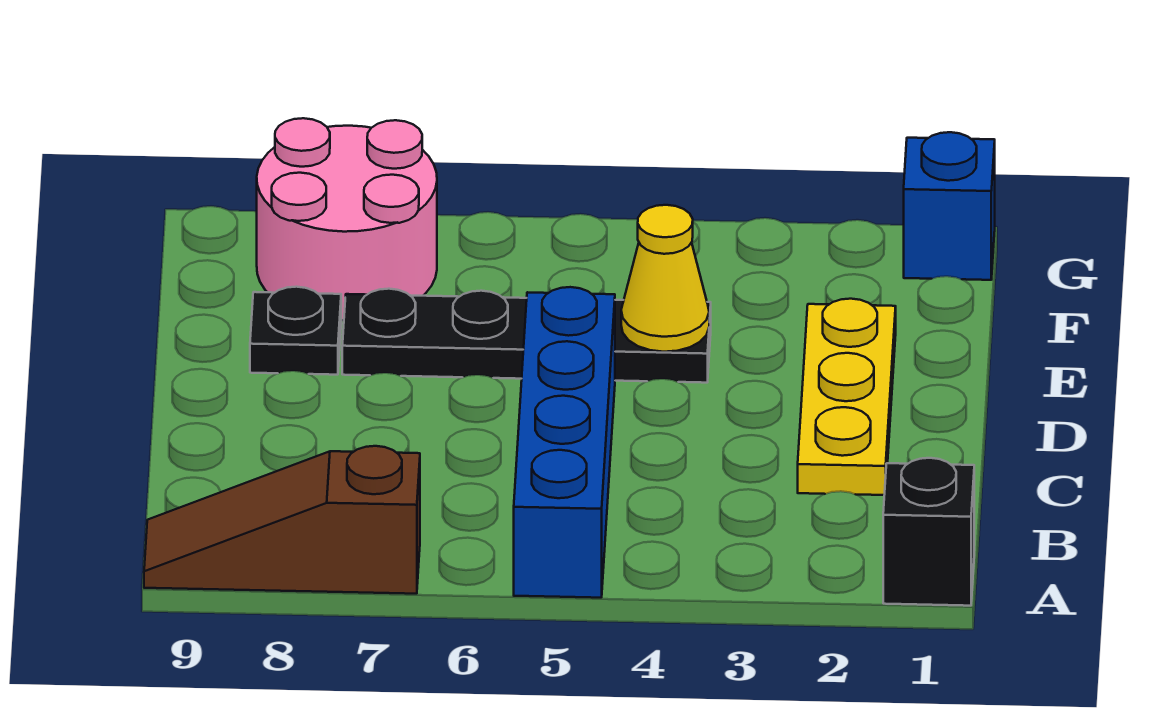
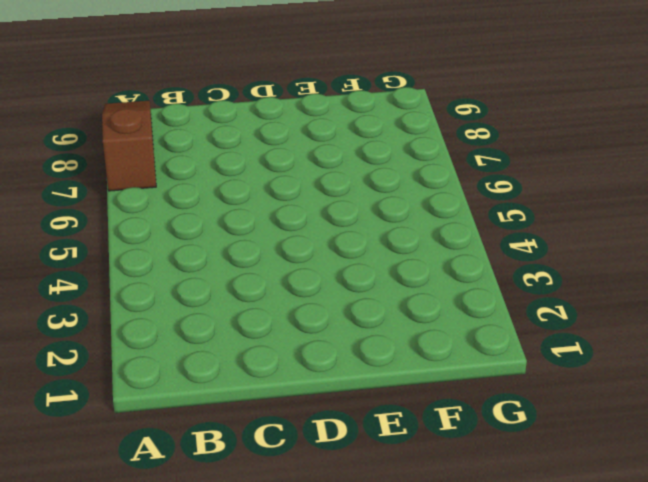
none -> black 1x1 brick [883,458,974,606]
none -> blue 1x4 brick [514,287,615,598]

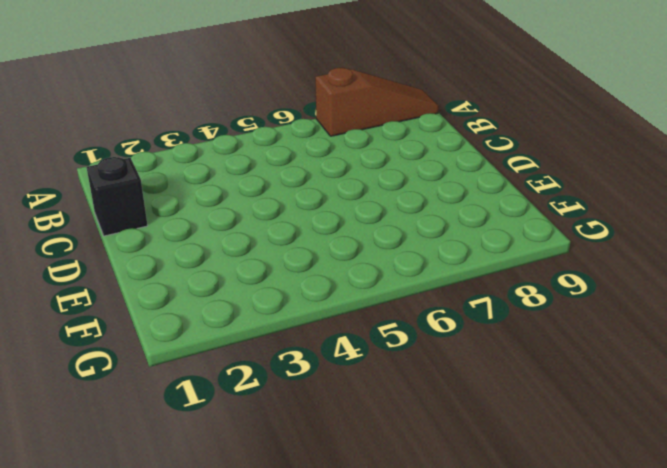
black 1x1 brick [87,157,148,236] -> black 1x1 brick moved to [883,458,974,606]
none -> blue 1x4 brick [514,287,615,598]
none -> yellow 1x3 plate [798,299,896,495]

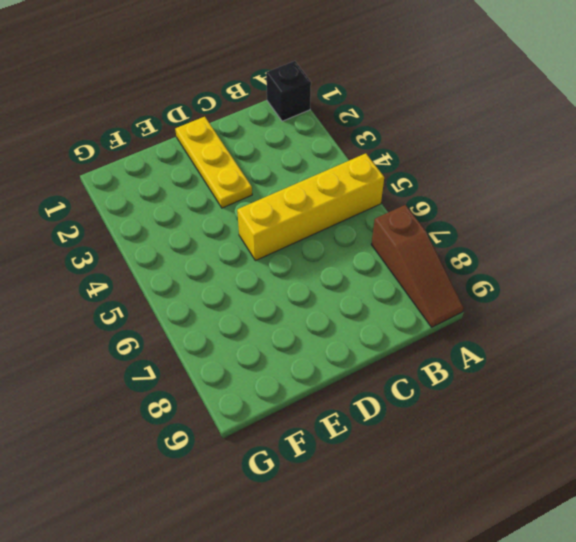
yellow 1x4 brick [237,153,384,261] -> blue 1x4 brick [514,287,615,598]
yellow 1x3 plate [175,117,252,208] -> yellow 1x3 plate turned to [798,299,896,495]
none -> black 1x4 plate [342,289,711,383]
none -> black 1x1 plate [250,287,341,375]

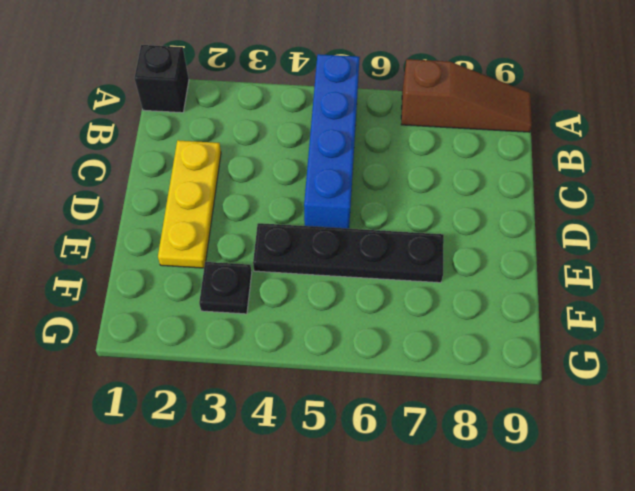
black 1x1 plate [199,262,252,314] -> black 1x1 plate moved to [250,287,341,375]
none -> pink 2x2 round brick [257,118,437,320]
none -> blue 1x1 brick [904,132,995,280]

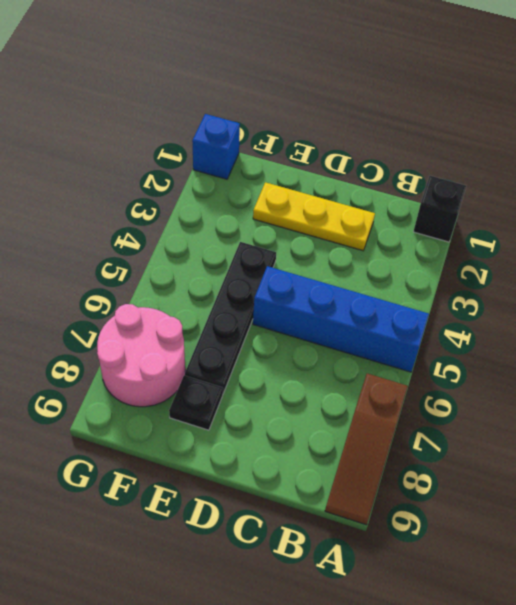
none -> yellow 1x1 cone [621,205,709,352]

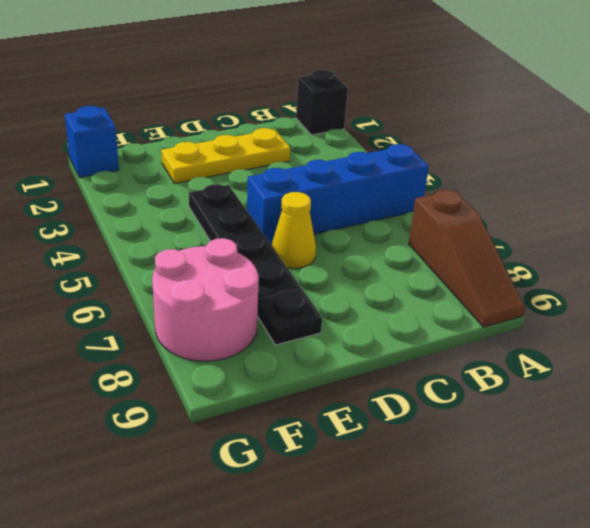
yellow 1x1 cone [272,192,316,268] -> yellow 1x1 cone moved to [621,205,709,352]

